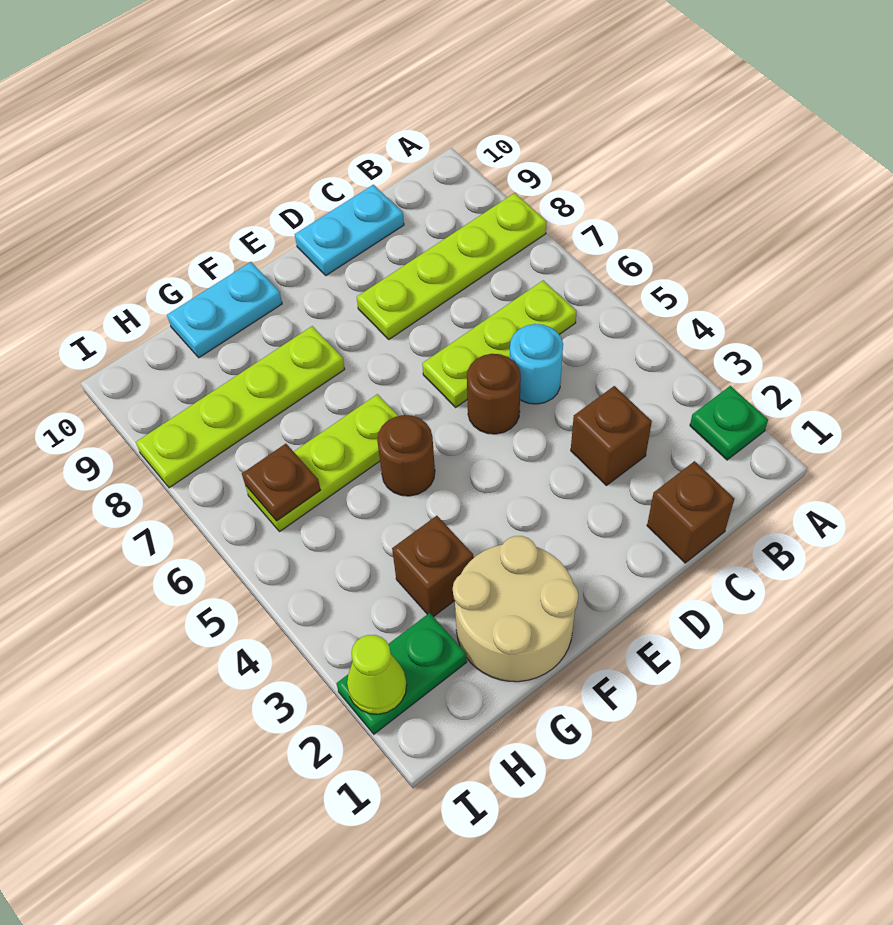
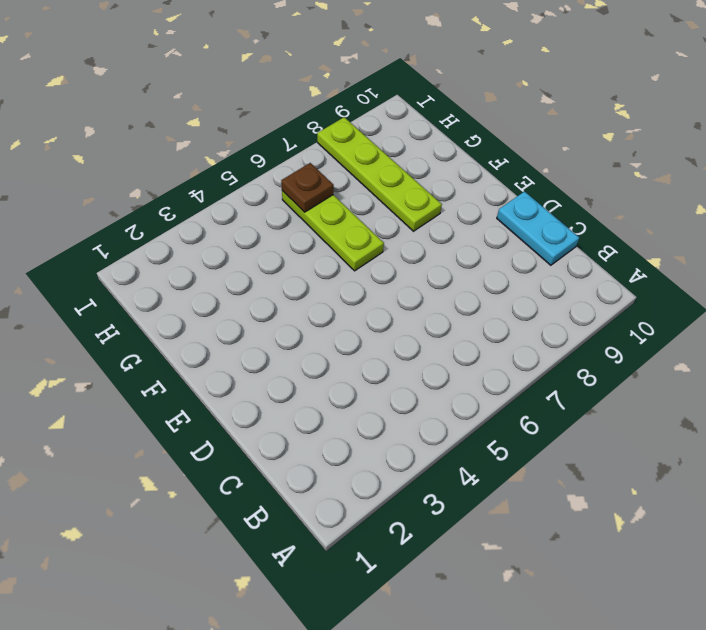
none -> green 1x1 plate [690,386,768,460]
none -> lime 1x4 plate [357,193,546,339]
none -> lime 1x3 plate [422,280,577,407]

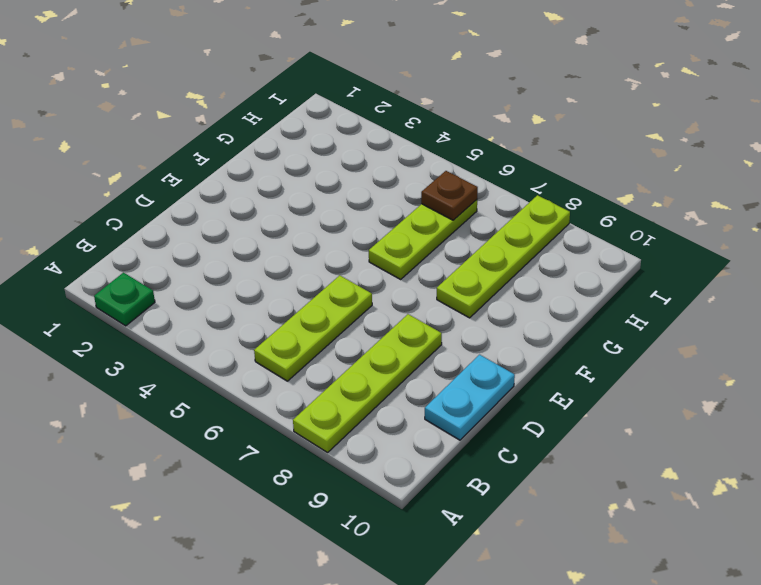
none -> brown 1x1 brick [647,461,735,563]
none -> brown 1x1 brick [571,386,652,485]
none -> cyan 1x1 round brick [510,324,563,404]

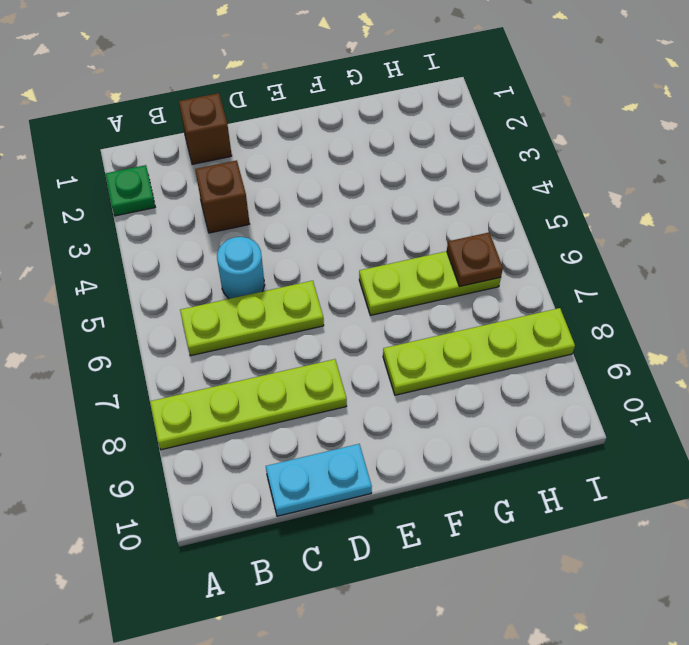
none -> brown 1x1 round brick [467,354,521,434]
none -> tan 2x2 round brick [453,536,578,682]
none -> brown 1x1 round brick [377,415,435,496]

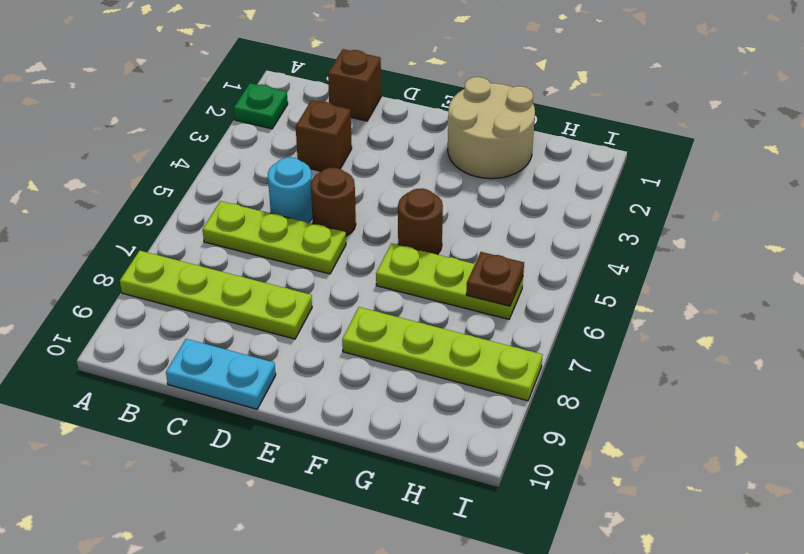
none -> cyan 1x2 plate [167,262,282,358]
none -> brown 1x1 brick [392,516,474,617]
none -> green 1x2 plate [336,613,467,734]

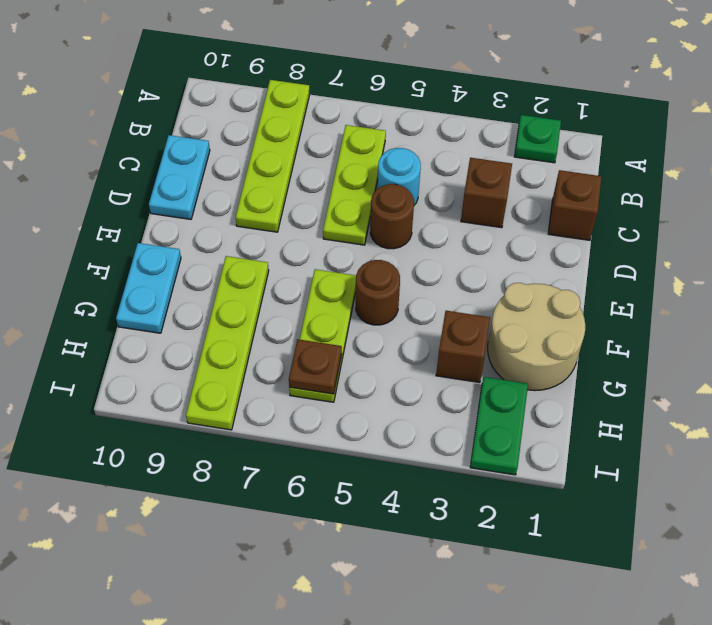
none -> lime 1x1 cone [347,635,407,714]

